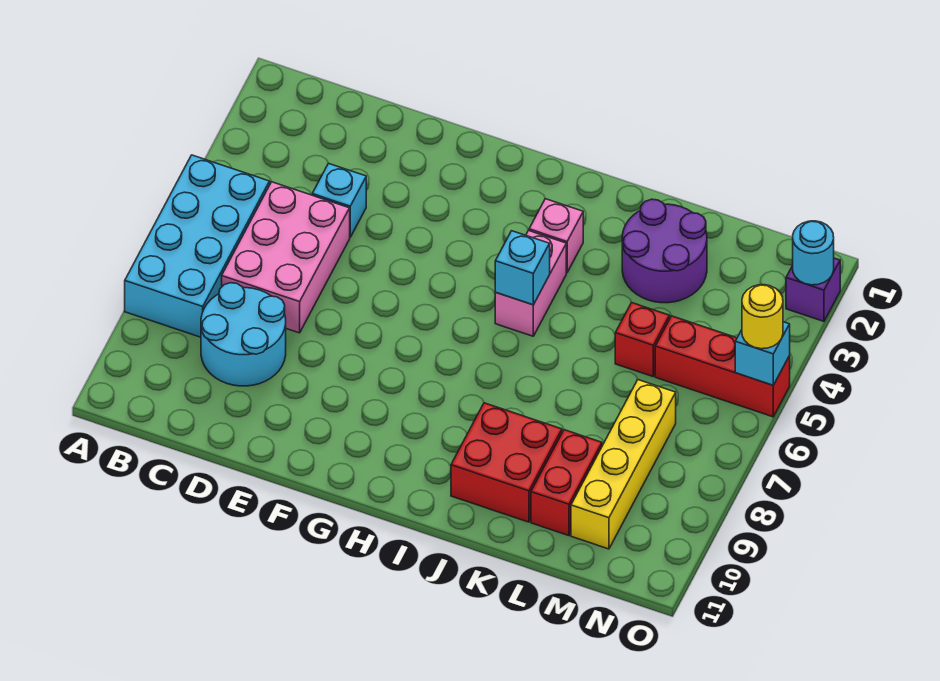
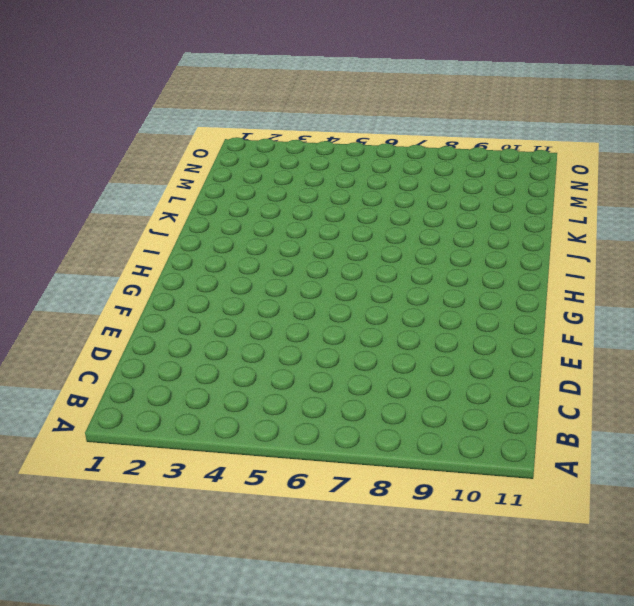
none -> cyan 2x4 brick [125,155,270,337]
none -> pink 2x3 brick [222,182,350,333]
none -> cyan 2x2 round brick [201,283,286,386]

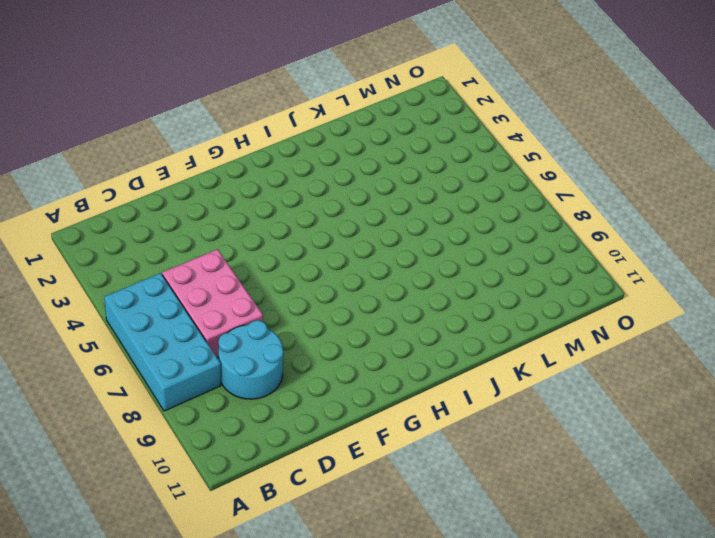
none -> cyan 1x1 brick [312,163,366,237]
none -> pink 1x1 brick [529,199,583,273]
none -> pink 1x2 brick [495,230,566,336]

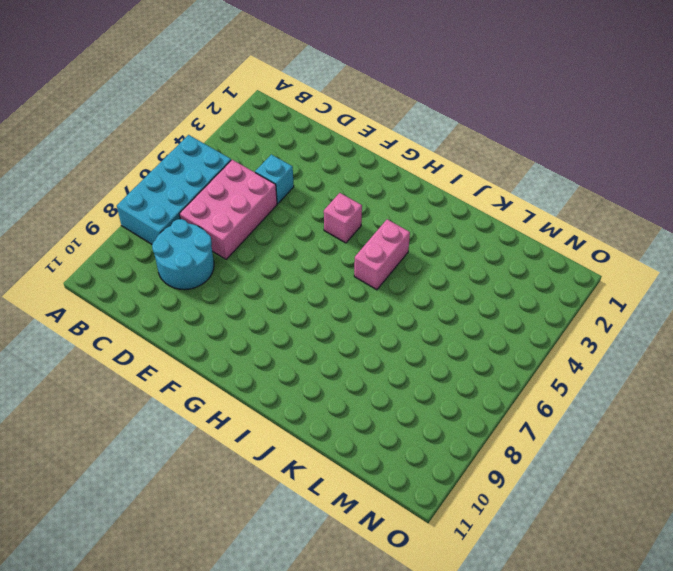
pink 1x1 brick [324,193,362,243] -> pink 1x1 brick moved to [529,199,583,273]
none -> red 2x2 brick [451,403,562,522]
none -> purple 2x2 round brick [622,199,707,303]
none -> red 1x1 brick [615,303,670,376]

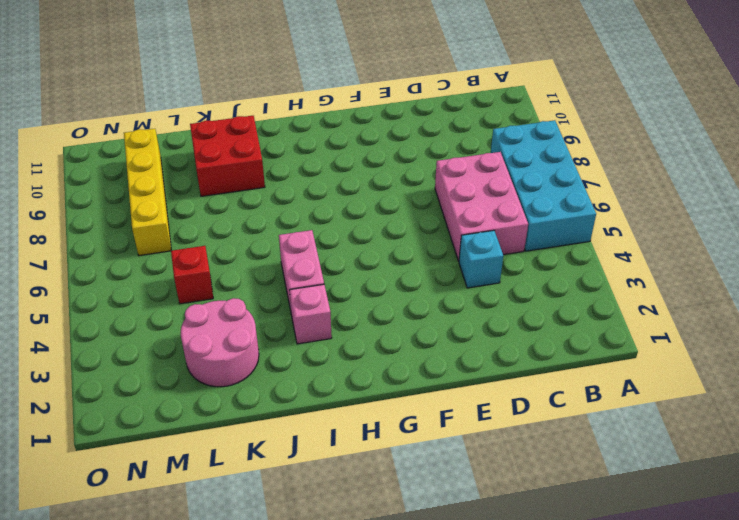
pink 2x2 round brick [181,298,259,387] -> purple 2x2 round brick [622,199,707,303]
none -> cyan 2x2 round brick [201,283,286,386]
none -> red 1x2 brick [531,430,602,536]
none -> red 1x3 brick [655,316,790,417]

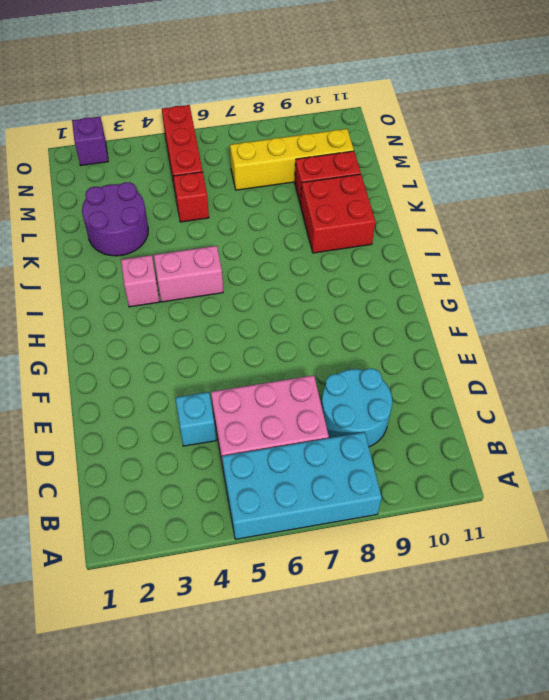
none -> cyan 1x1 brick [495,231,550,305]
none -> cyan 1x1 round brick [793,221,834,285]
none -> cyan 1x1 brick [735,322,790,385]

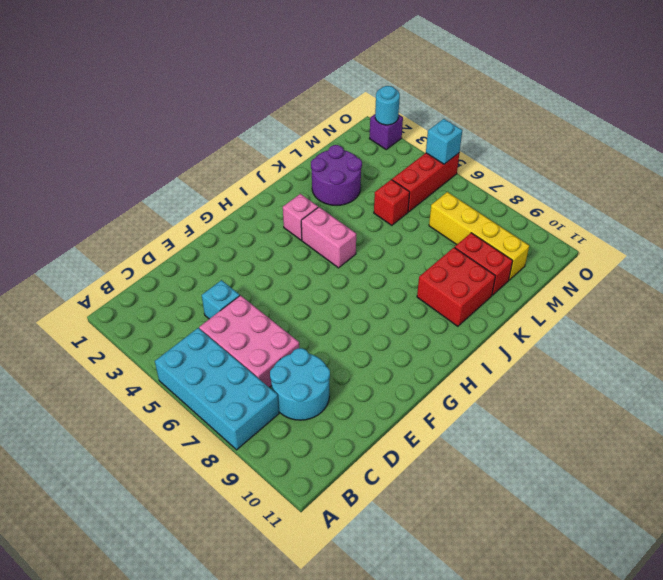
none -> cyan 1x1 brick [495,231,550,305]
none -> yellow 1x1 round brick [742,285,783,349]

